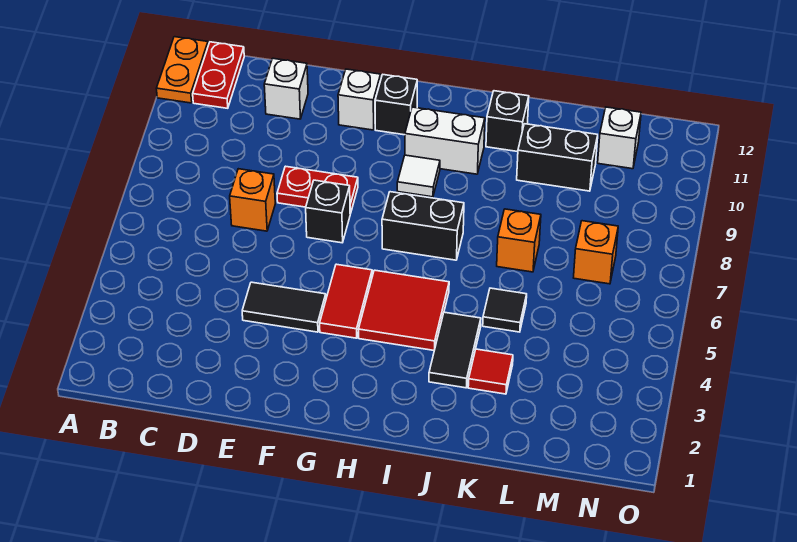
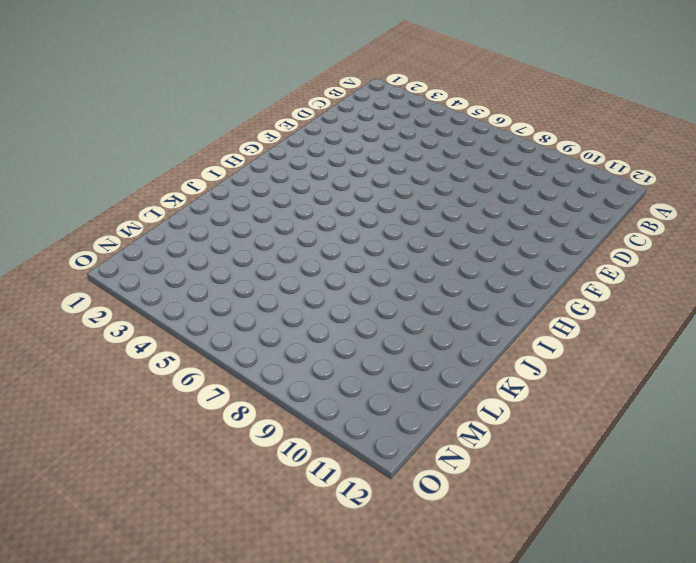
none -> orange 1x2 plate [156,37,208,103]
none -> red 1x2 plate [193,42,244,108]
none -> orange 1x1 brick [230,169,275,231]

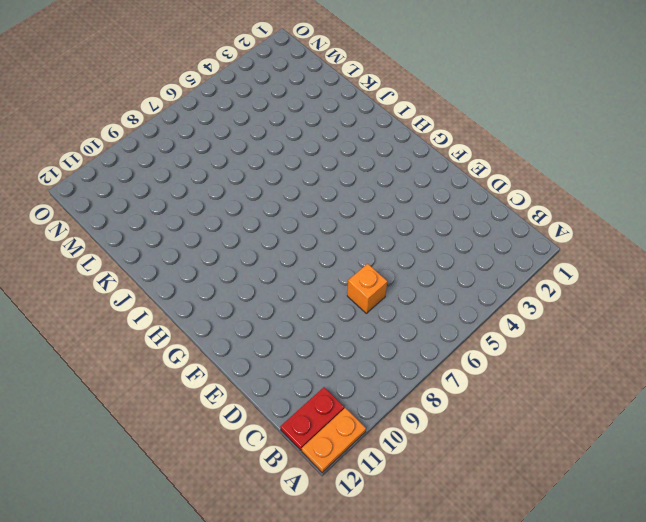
none -> white 1x1 brick [264,58,308,119]
none -> black 1x2 tile [242,282,326,332]
none -> red 1x2 plate [277,166,358,214]

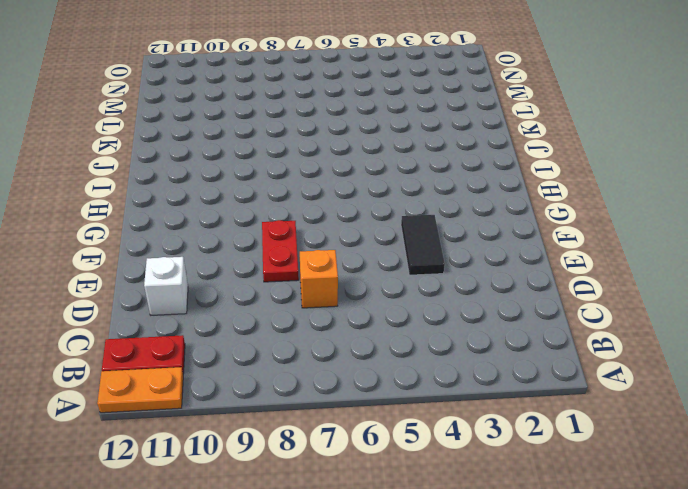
none -> black 1x1 brick [306,180,350,243]
none -> white 1x1 brick [338,69,381,130]
none -> red 1x2 tile [320,264,372,338]

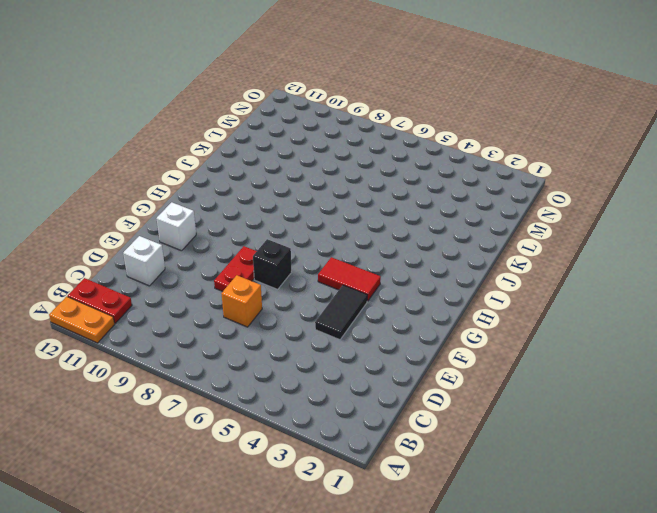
none -> black 1x1 brick [375,75,417,135]
none -> red 2x2 tile [358,270,449,350]
none -> black 1x2 brick [382,192,464,260]

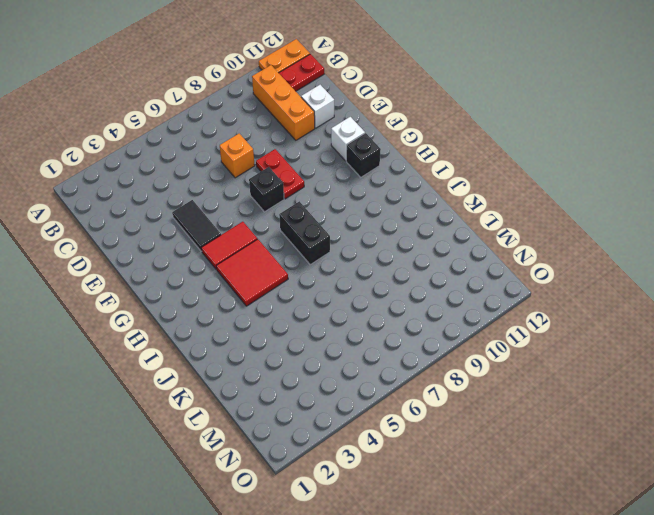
orange 1x3 brick [252,65,315,140] -> none
none -> white 1x1 tile [397,155,440,197]
none -> white 1x2 brick [405,107,485,174]
none -> black 1x2 tile [429,312,481,388]

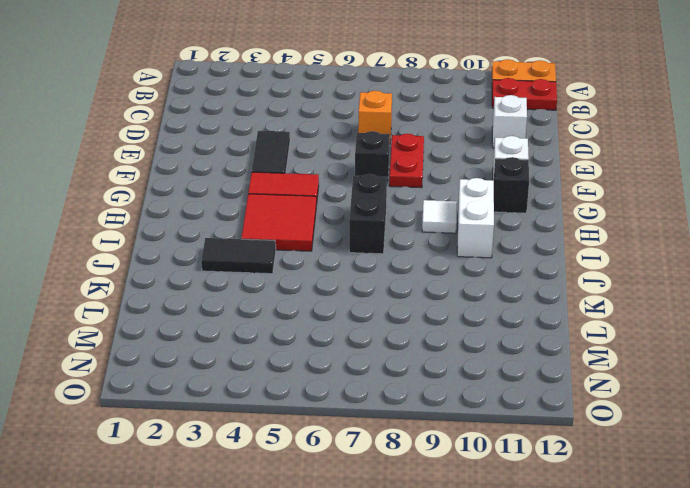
none -> black 1x1 brick [486,91,529,152]
none -> red 1x1 tile [468,349,513,394]
none -> black 1x1 tile [483,288,527,332]

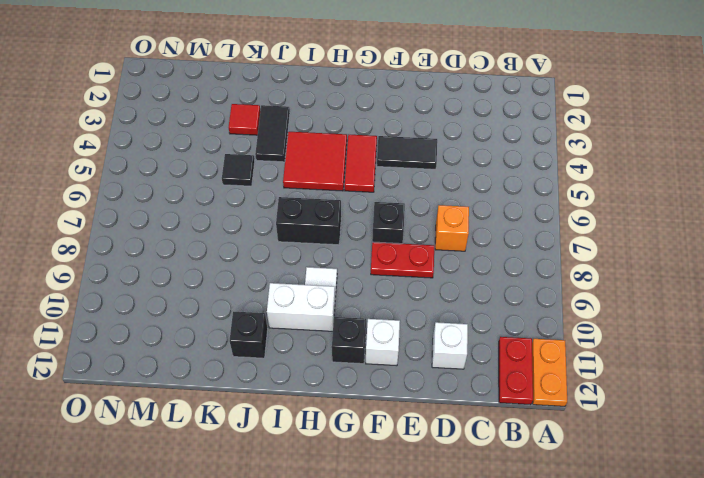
none -> orange 1x1 brick [497,209,541,272]
none -> black 1x2 brick [517,124,598,191]
none -> orange 1x1 brick [574,221,618,284]

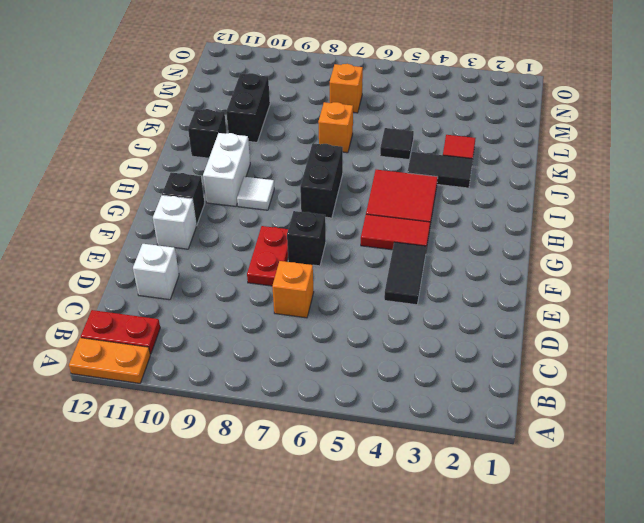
none -> white 1x1 brick [598,107,641,169]

